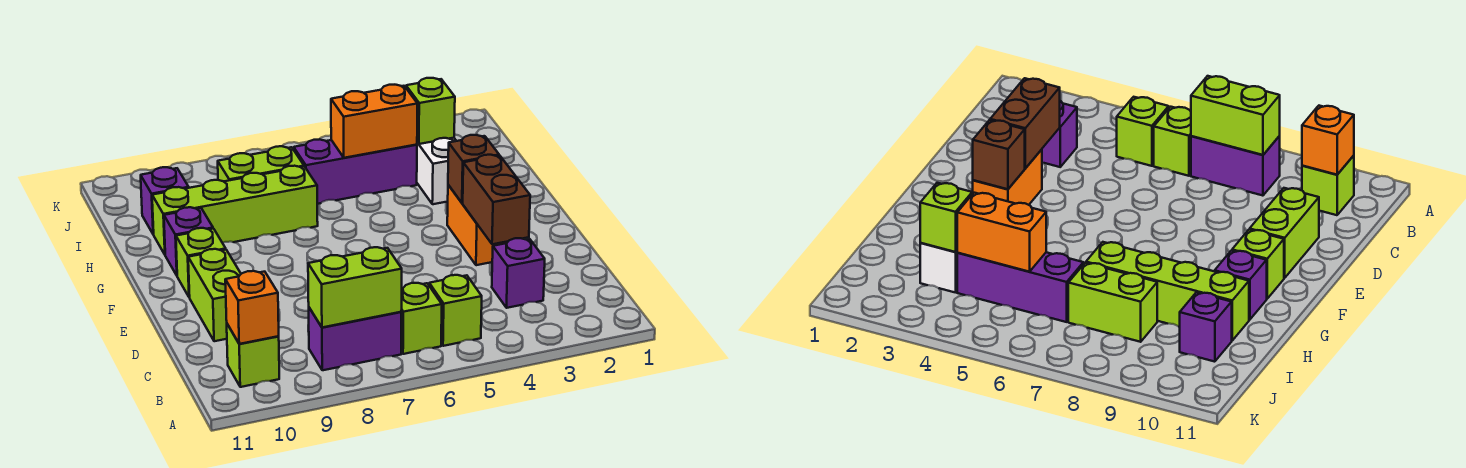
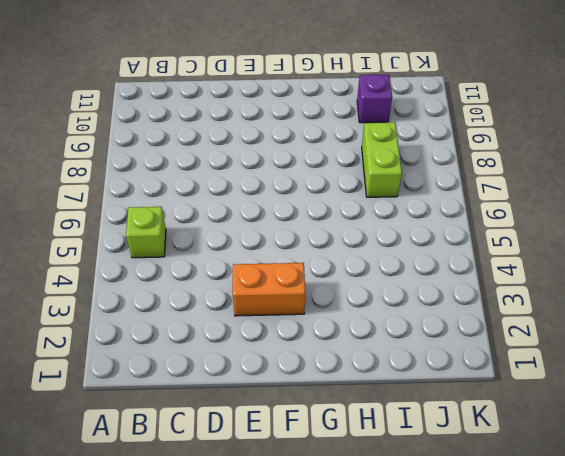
none -> lime 1x1 brick [401,283,442,354]
none -> purple 1x2 brick [309,308,401,370]
none -> lime 1x1 brick [227,324,279,387]

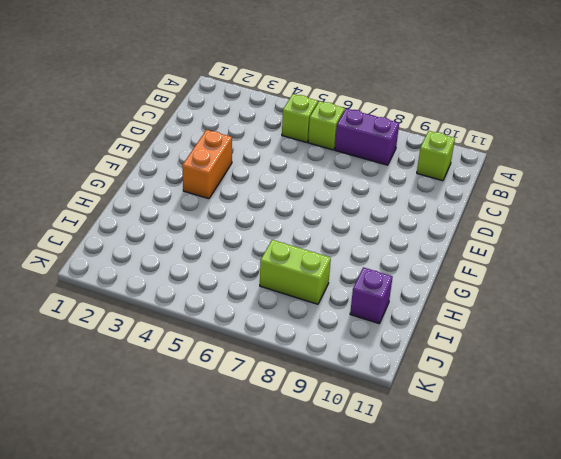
none -> purple 1x1 brick [492,238,545,308]
none -> lime 1x2 brick [188,249,241,341]
none -> lime 1x1 brick [176,228,226,297]

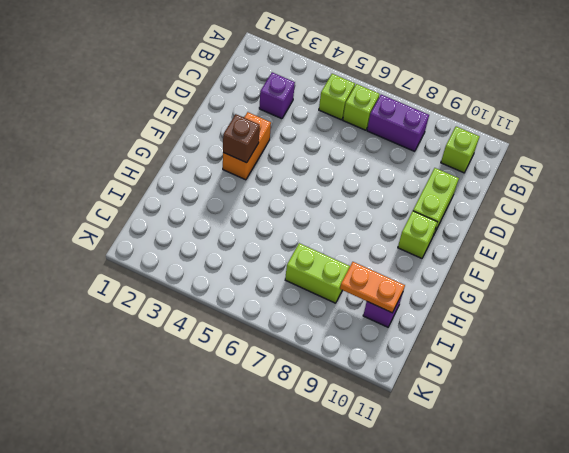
orange 1x2 plate [340,262,405,313] -> none
none -> purple 1x1 brick [164,207,213,275]
none -> white 1x2 brick [417,138,456,204]
none -> lime 1x4 brick [152,166,318,254]

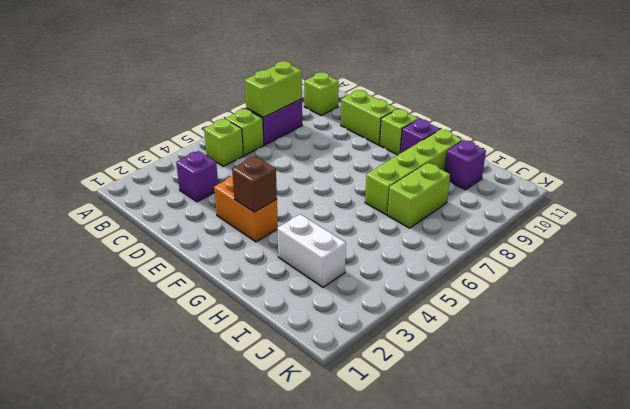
none -> purple 1x3 brick [294,139,417,204]
none -> orange 1x1 brick [225,271,279,344]
none -> brown 1x2 brick [463,155,530,244]

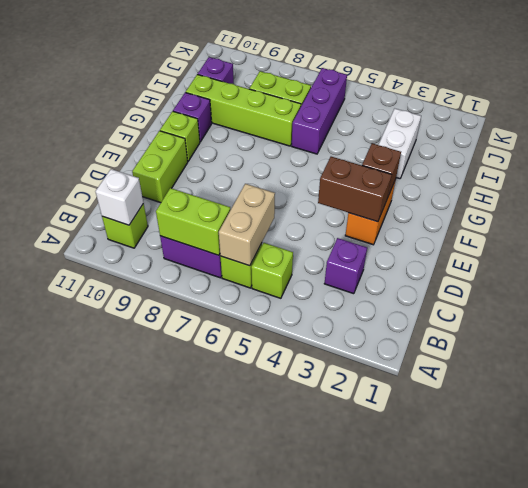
tan 1x2 brick [219,184,275,266] -> none
white 1x1 brick [95,169,143,225] -> orange 1x1 brick [225,271,279,344]
brown 1x2 brick [318,157,392,222] -> brown 1x2 brick turned to [463,155,530,244]
purple 1x3 brick [292,68,347,154] -> purple 1x3 brick turned to [294,139,417,204]
none -> lime 1x1 brick [406,78,455,144]
none -> orange 1x2 brick [331,85,417,158]

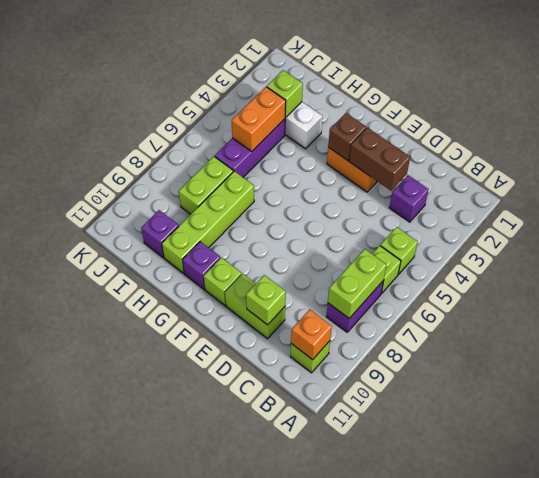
lime 1x1 brick [246,275,286,325] -> none

